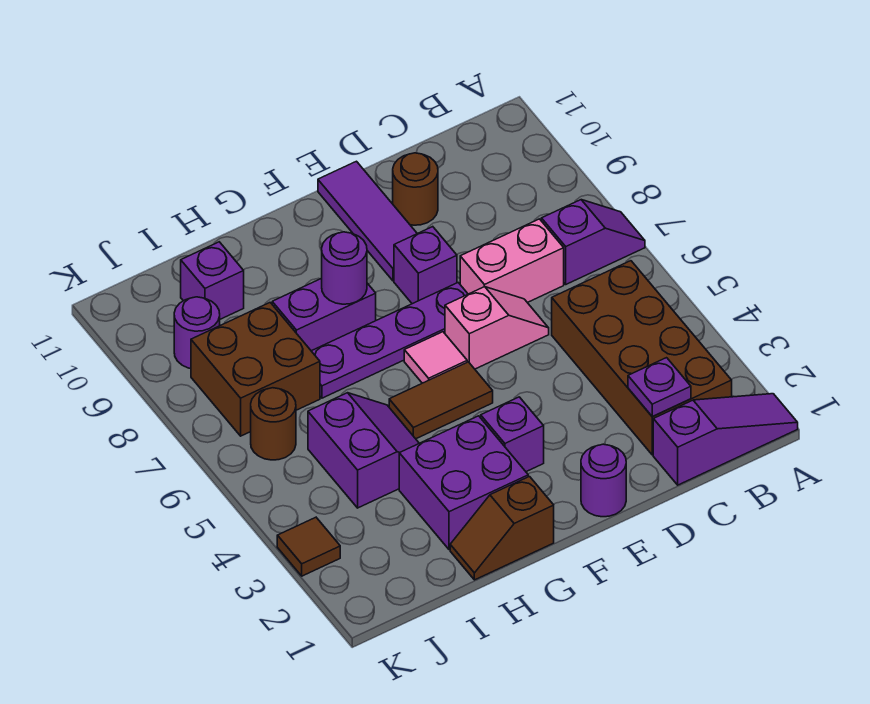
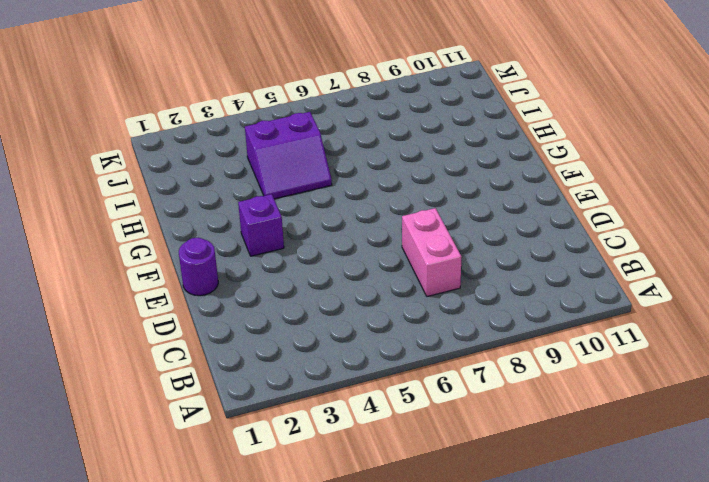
none -> purple 1x3 slope [653,394,798,485]
none -> purple 1x2 slope [541,200,645,284]
none -> brown 2x4 brick [552,261,732,455]

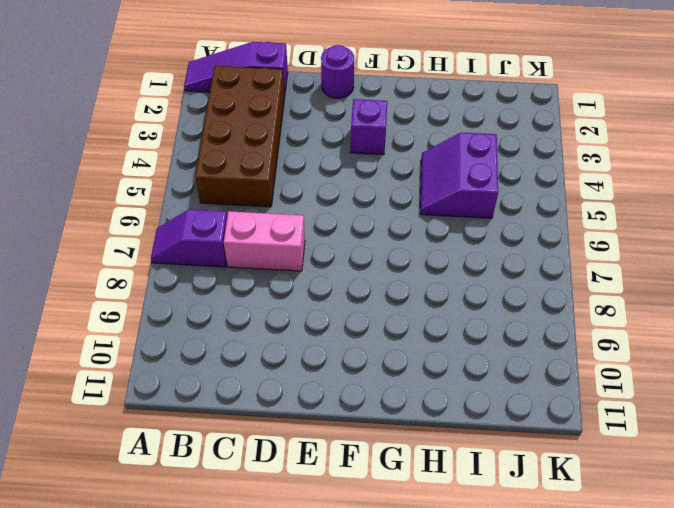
none -> pink 1x2 slope [445,287,549,369]
none -> brown 1x1 round brick [393,153,438,225]
none -> purple 1x4 plate [312,283,468,398]

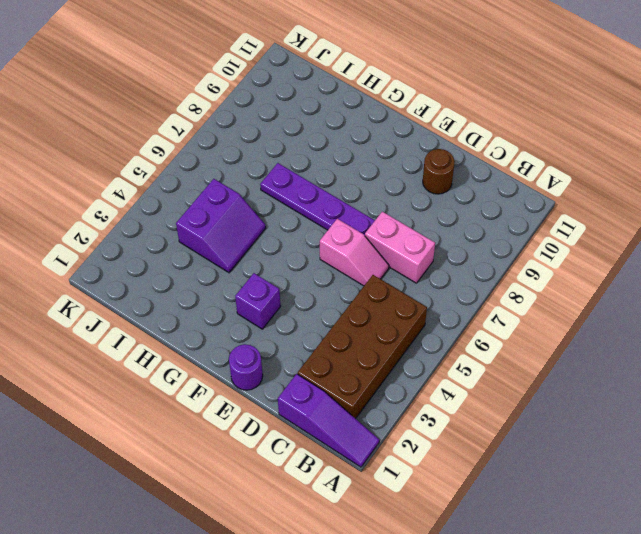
none -> purple 1x2 slope [541,200,645,284]
none -> purple 1x1 brick [394,227,457,304]
none -> purple 1x3 tile [318,161,417,281]

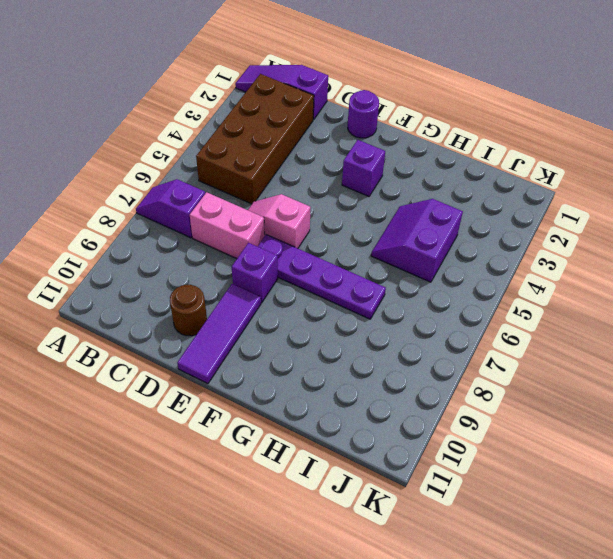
none -> brown 1x2 tile [389,362,493,439]
none -> pink 1x1 tile [404,332,467,383]
none -> brown 1x2 slope [450,477,554,580]

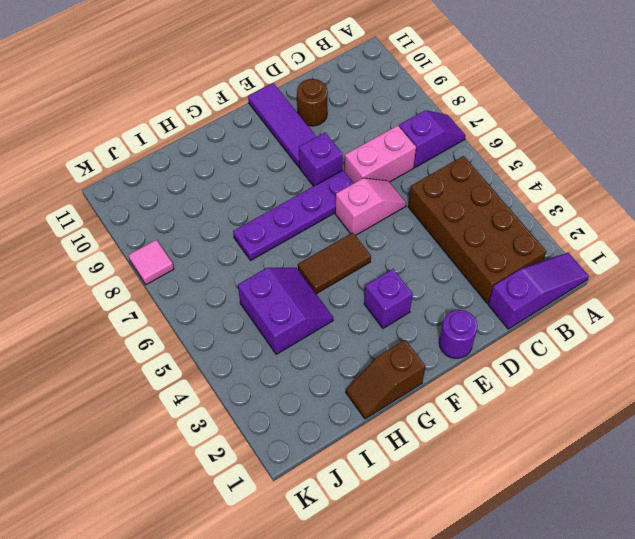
pink 1x1 tile [128,240,174,285] -> pink 1x1 tile moved to [404,332,467,383]
none -> purple 2x2 brick [399,416,528,550]
none -> purple 1x2 brick [272,278,376,351]
none -> brown 2x2 brick [191,303,320,436]

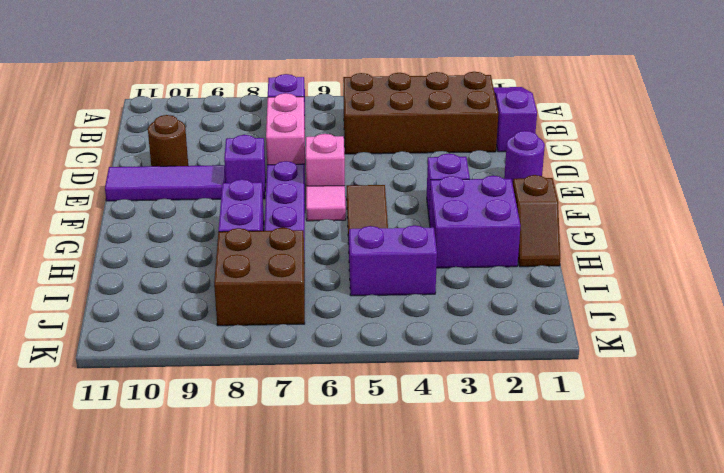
none -> purple 1x1 brick [181,242,244,319]
none -> brown 1x1 round brick [251,388,296,460]
none -> purple 1x1 round brick [174,297,220,368]

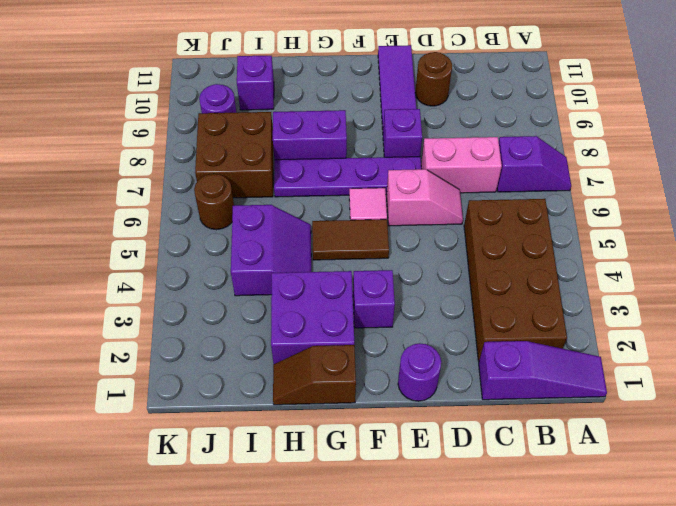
none -> brown 1x1 tile [277,517,340,576]
none -> purple 1x1 plate [628,358,691,417]
none -> purple 1x1 round brick [322,232,367,304]

